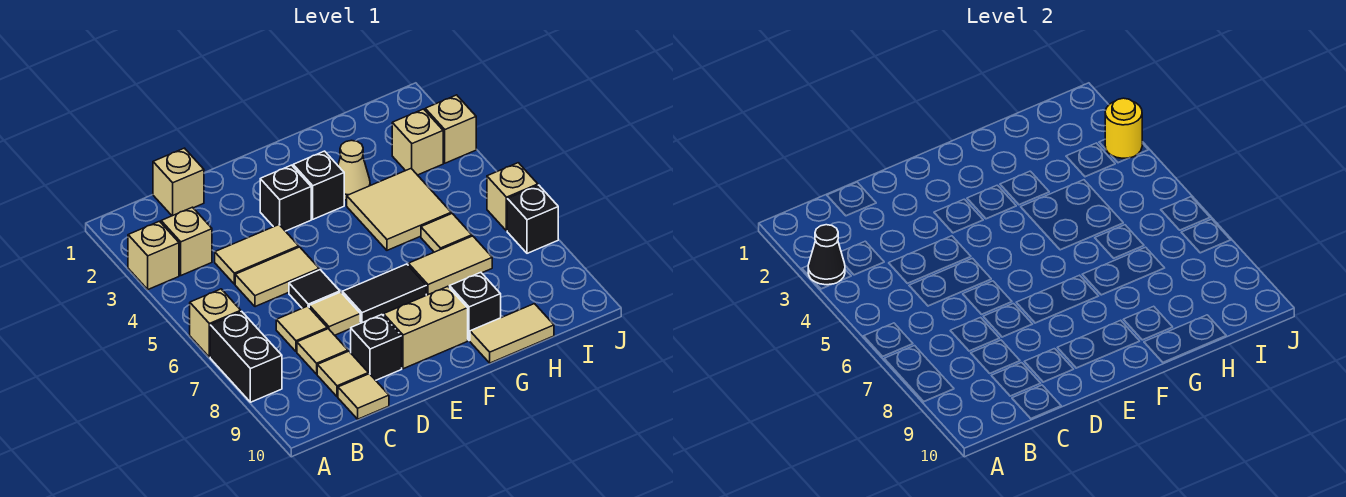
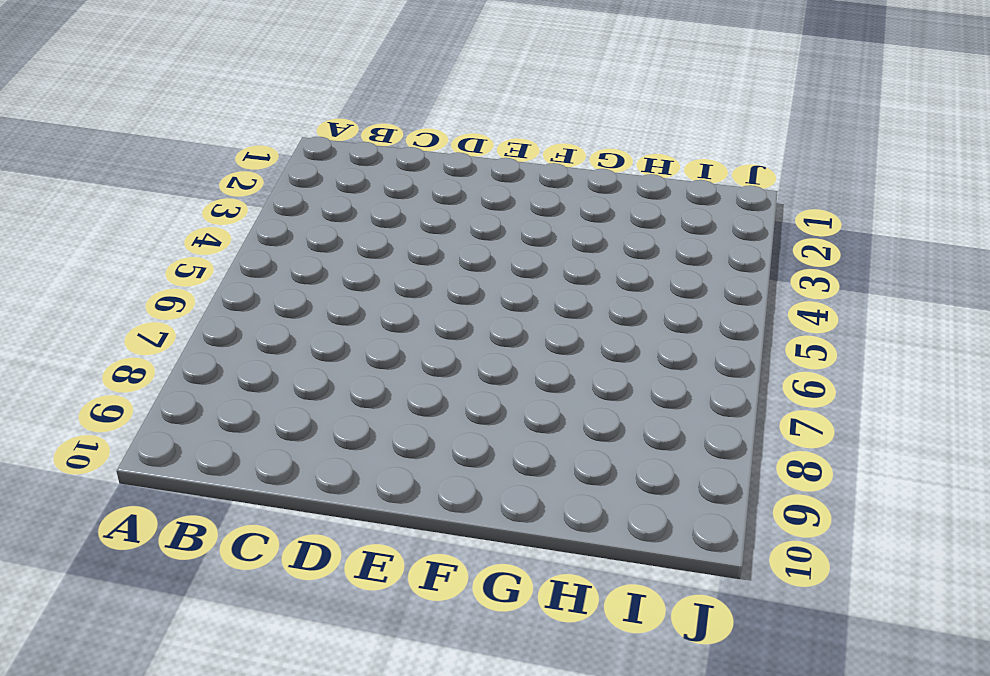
none -> tan 1x1 brick [128,221,179,289]
none -> tan 1x1 brick [190,289,241,357]
none -> black 1x2 brick [210,311,282,402]
none -> tan 1x1 brick [161,207,212,275]

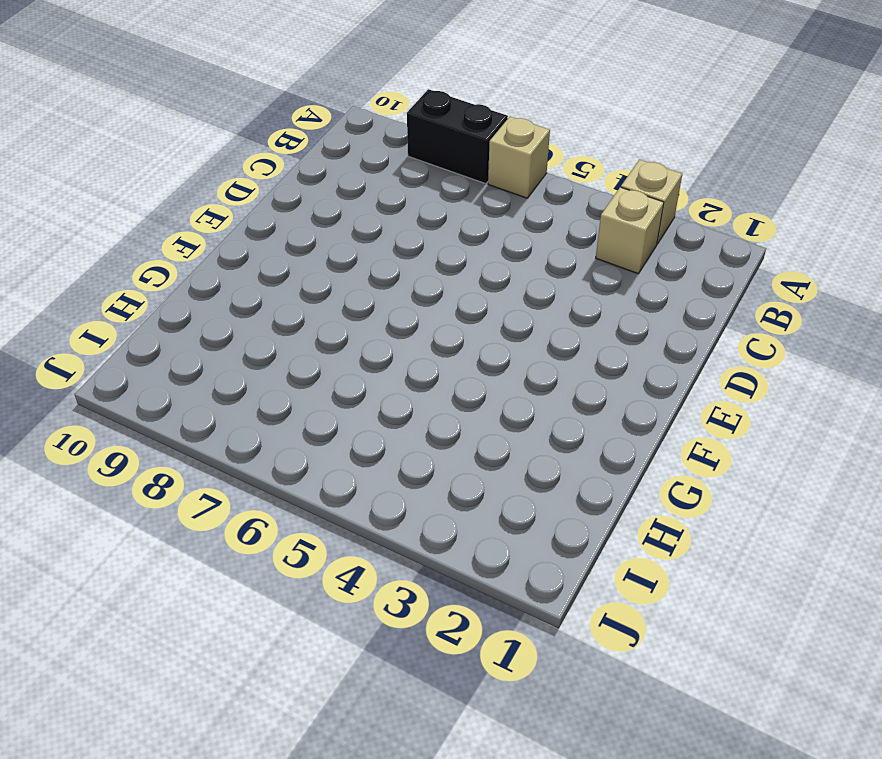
none -> tan 1x1 brick [153,148,204,216]
none -> tan 1x2 tile [215,225,299,284]
none -> tan 1x2 tile [235,247,319,307]
none -> tan 1x1 tile [276,306,327,352]

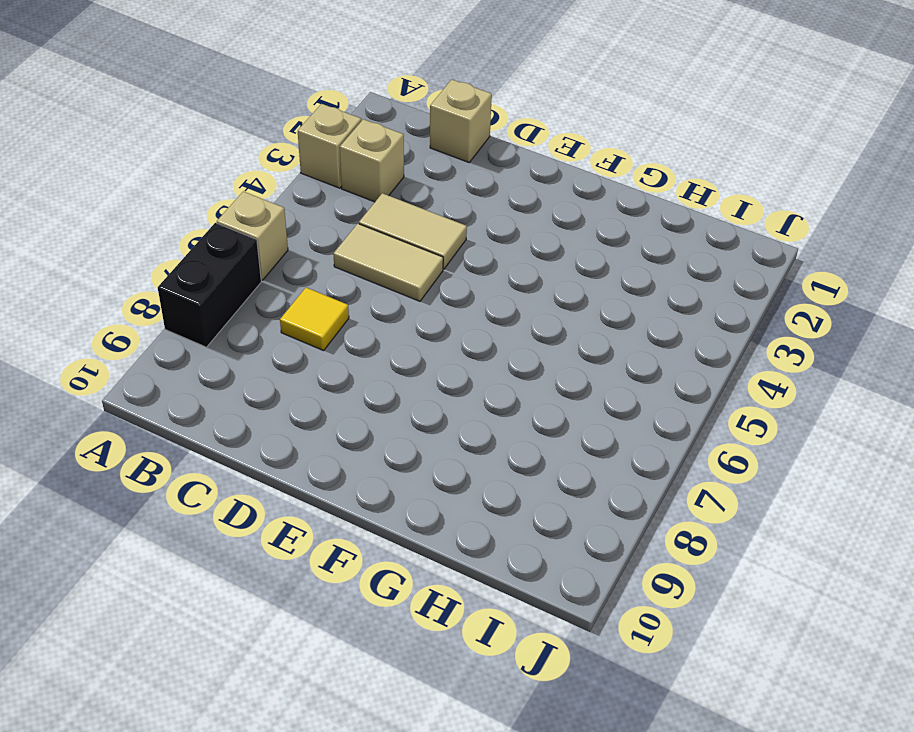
yellow 1x1 tile [280,288,349,351] -> tan 1x1 tile [276,306,327,352]
none -> tan 1x1 tile [297,329,348,374]
none -> tan 1x1 tile [317,351,368,397]
none -> tan 1x1 tile [338,374,389,419]
none -> black 1x1 tile [289,270,340,308]

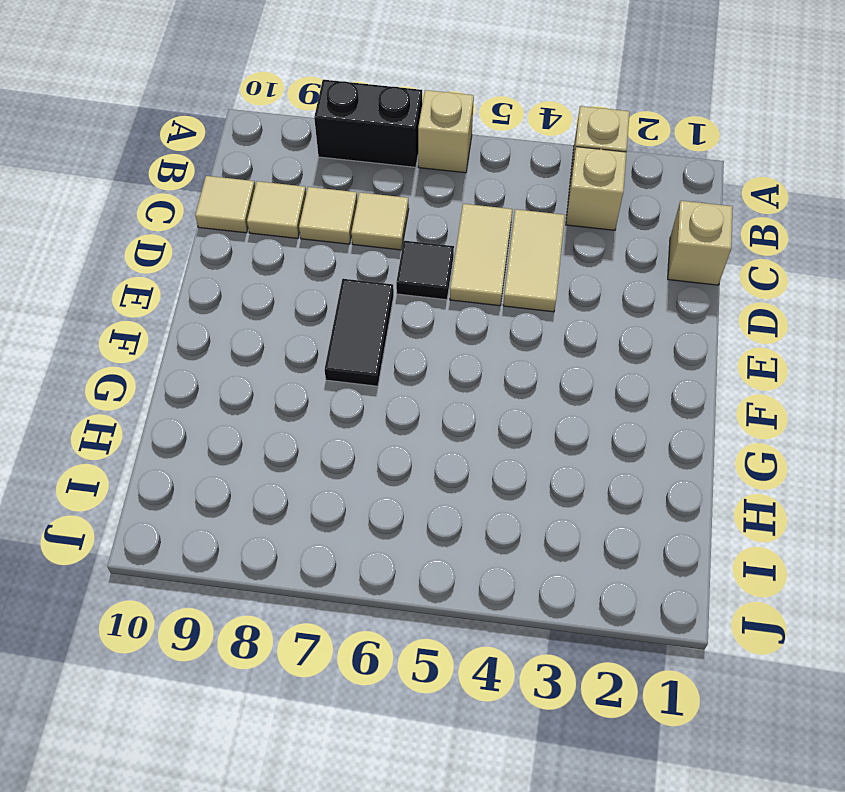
none -> tan 1x1 tile [309,292,360,335]
none -> black 1x1 brick [351,315,402,380]
none -> black 1x1 brick [260,165,311,231]
none -> tan 1x2 brick [384,286,468,369]

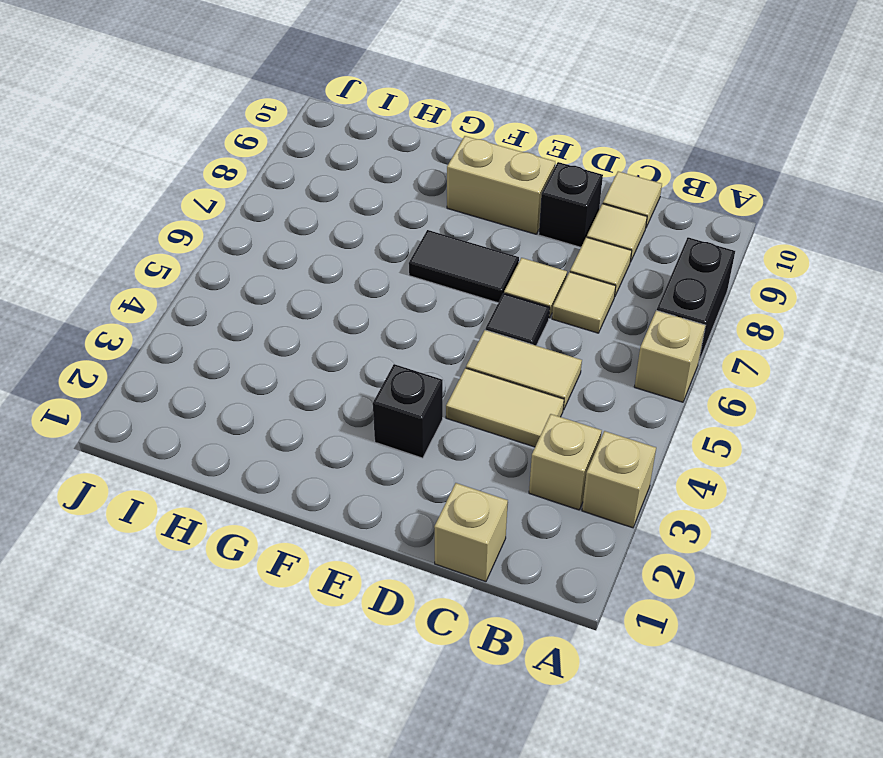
none -> black 1x1 brick [293,151,344,219]
none -> tan 1x1 cone [338,140,370,200]
none -> tan 2x2 tile [347,169,451,250]
none -> tan 1x2 tile [408,236,492,295]

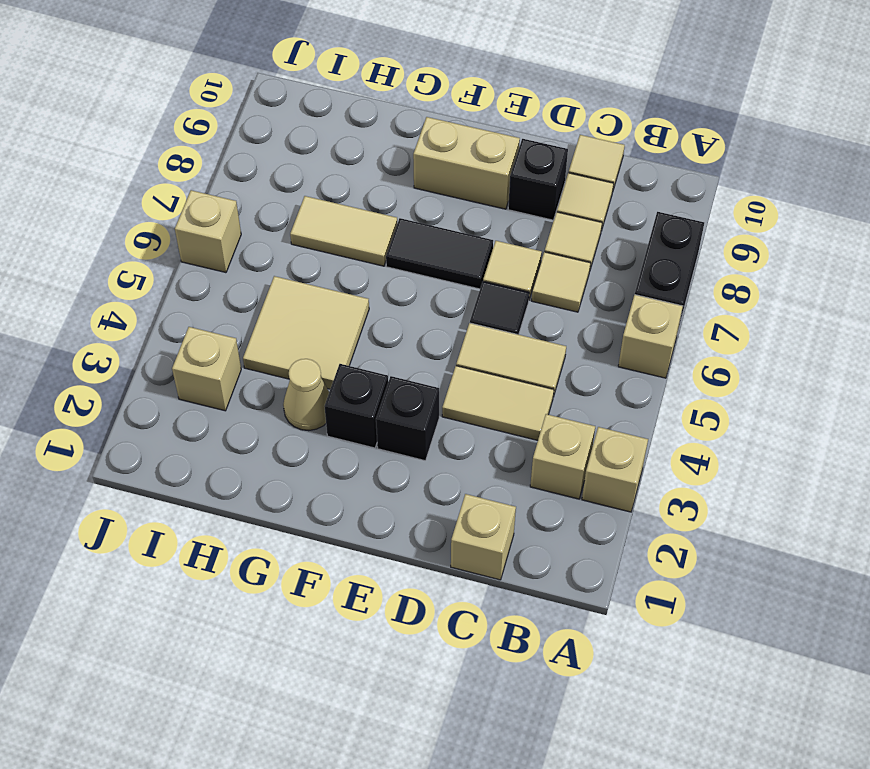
none -> black 1x1 brick [450,272,501,341]
none -> tan 1x2 tile [470,304,554,363]
none -> tan 1x1 tile [421,214,472,252]
none -> tan 1x1 brick [425,95,476,163]

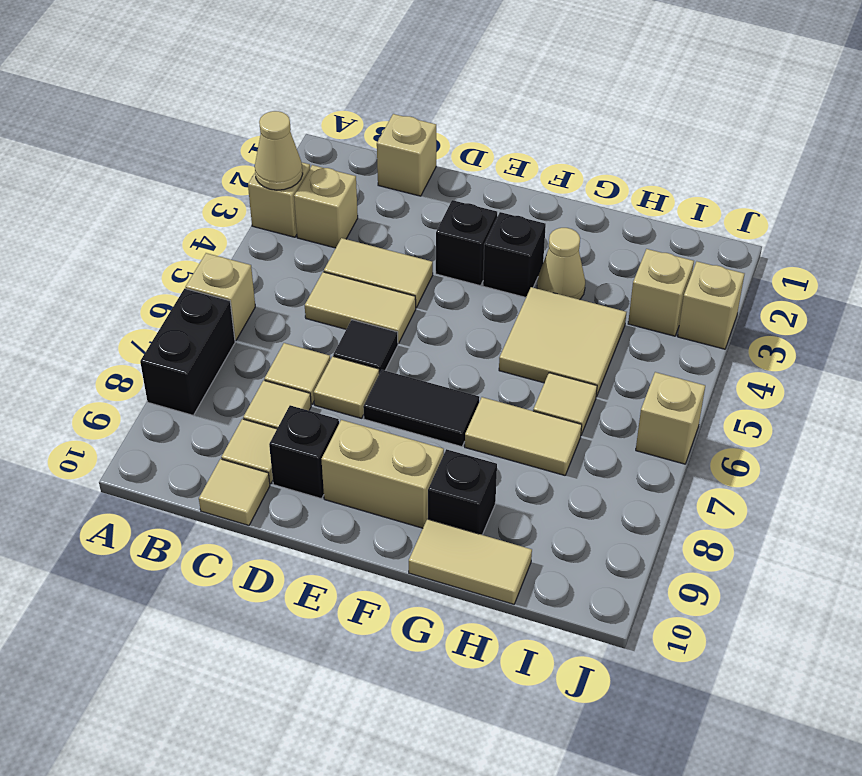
tan 1x1 cone [255,111,303,190] -> black 1x1 cone [808,225,845,285]
none -> black 1x1 brick [507,185,558,253]
none -> yellow 1x1 round brick [1105,98,1142,158]

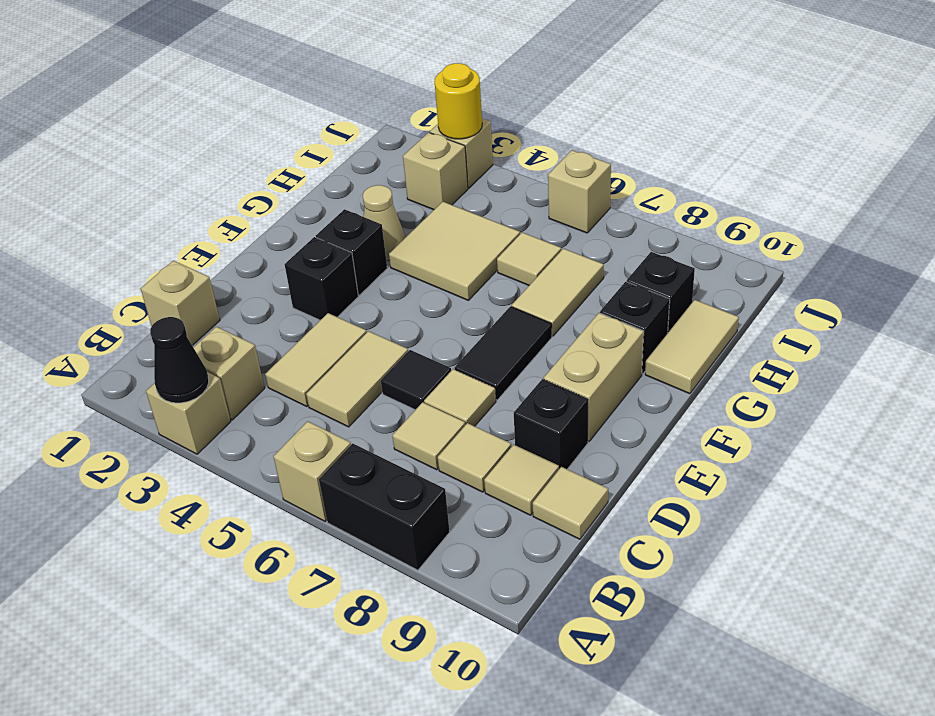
black 1x1 brick [627,252,695,332] -> black 1x1 brick moved to [507,185,558,253]

